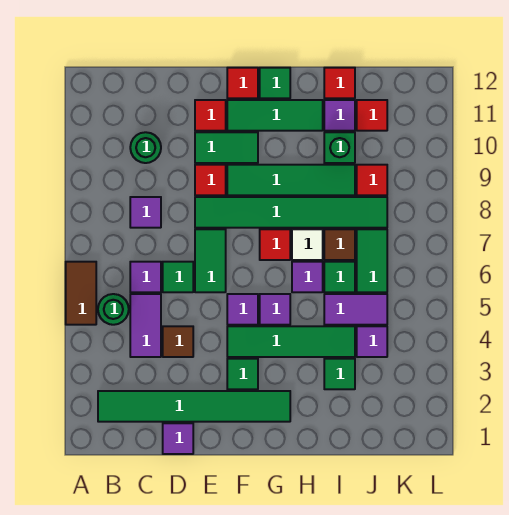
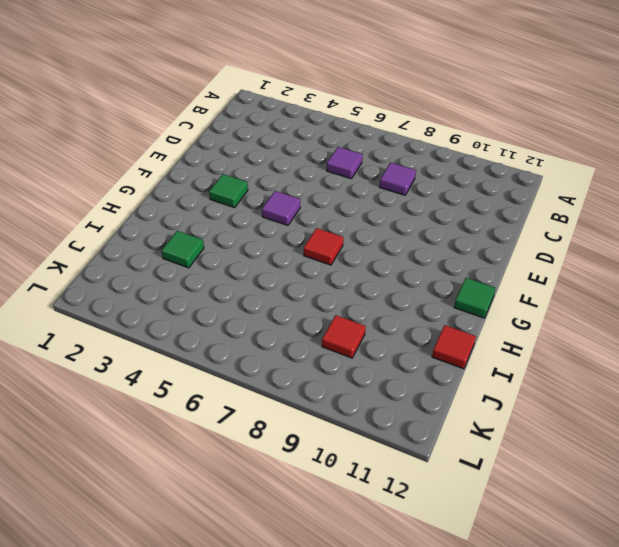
none -> brown 1x2 tile [66,262,96,325]
none -> green 1x6 tile [98,391,290,422]
none -> green 1x1 round brick [98,294,129,325]
none -> purple 1x2 tile [130,294,161,357]

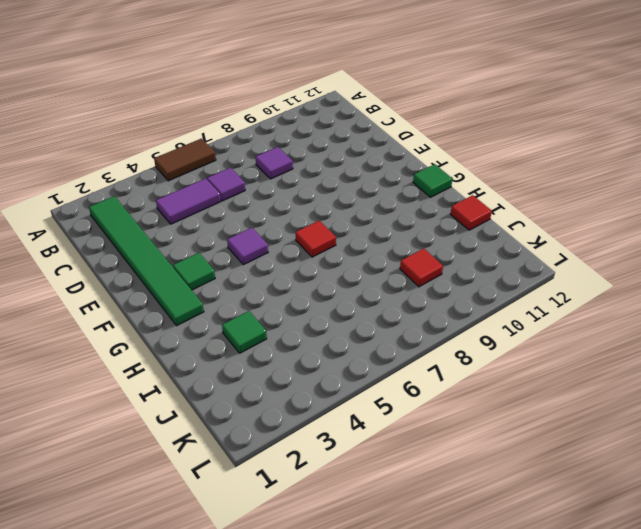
none -> green 1x1 round brick [98,294,129,325]
none -> green 1x1 round brick [130,132,161,163]
none -> purple 1x1 tile [163,423,193,454]
none -> brown 1x1 tile [163,326,193,357]

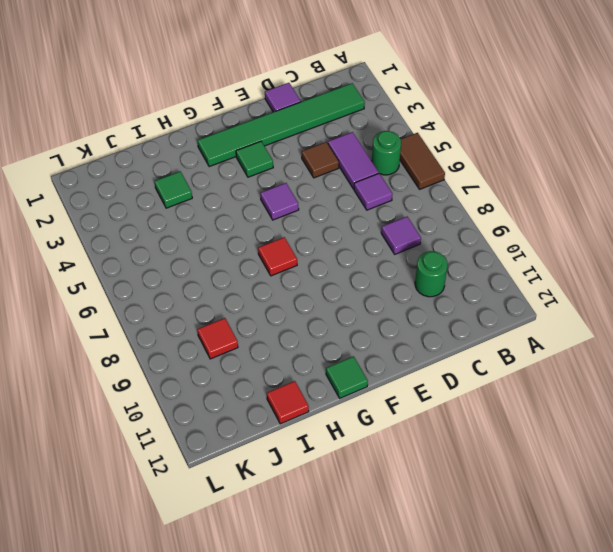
none -> green 1x1 tile [163,262,193,292]
none -> green 1x2 tile [195,229,226,292]
none -> green 1x6 tile [195,197,387,228]
none -> red 1x1 tile [195,165,226,195]

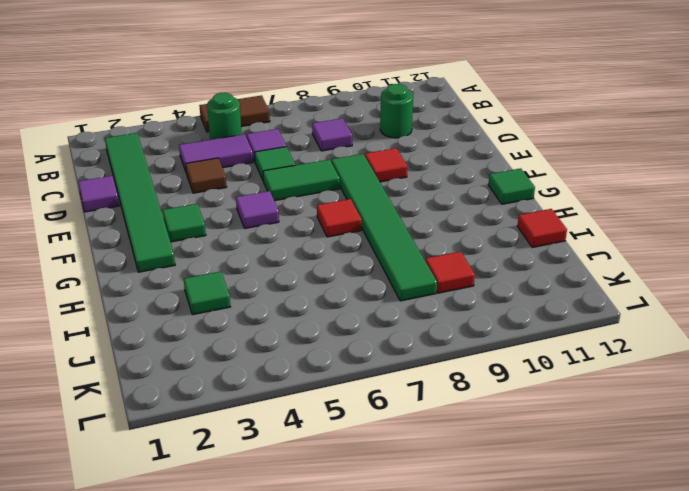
none -> green 1x2 tile [195,132,258,163]
none -> red 1x1 tile [195,100,226,131]
none -> green 1x4 tile [227,326,355,357]
none -> green 1x4 tile [227,165,355,195]

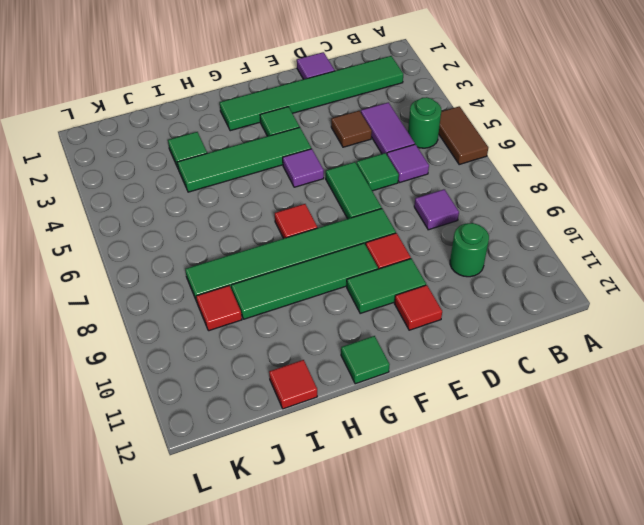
none -> green 1x3 tile [227,100,323,131]
none -> red 1x1 tile [227,68,258,98]
none -> purple 1x1 tile [260,294,290,325]
none -> purple 1x1 tile [292,262,323,292]

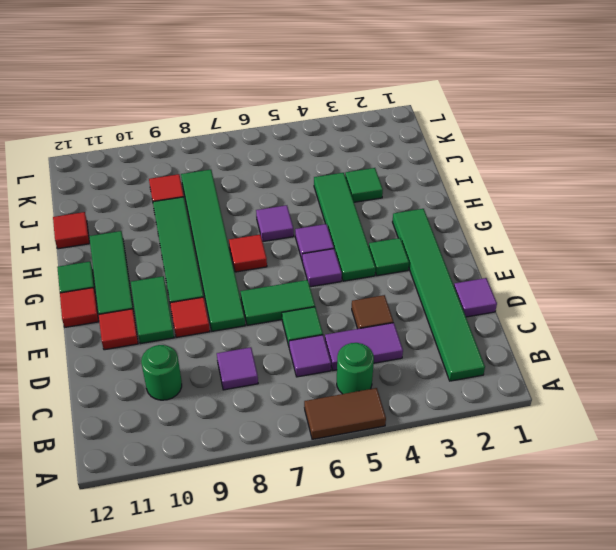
none -> white 1x1 tile [292,229,323,260]
none -> purple 1x2 tile [324,294,387,325]
none -> green 1x1 tile [324,262,355,292]
none -> brown 1x1 tile [324,229,355,260]

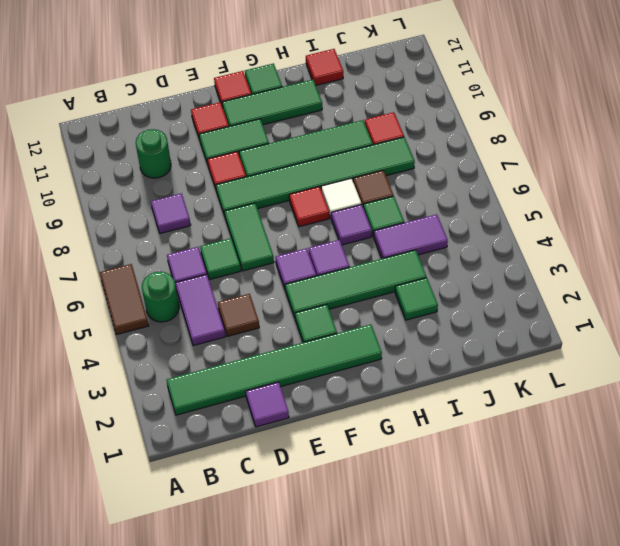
none -> green 1x1 brick [324,132,355,163]
none -> purple 1x1 tile [324,100,355,131]
none -> purple 1x1 tile [357,326,387,357]
none -> green 1x2 tile [357,229,387,292]

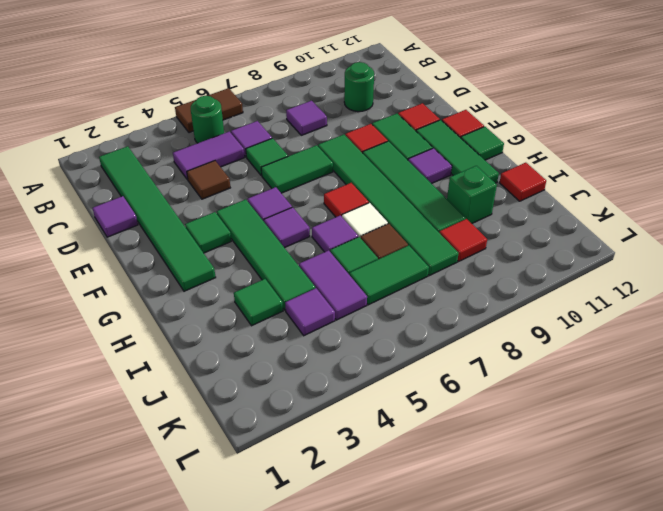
purple 1x1 tile [408,148,452,184] -> purple 1x1 tile moved to [324,100,355,131]
none -> red 1x1 tile [357,100,387,131]

